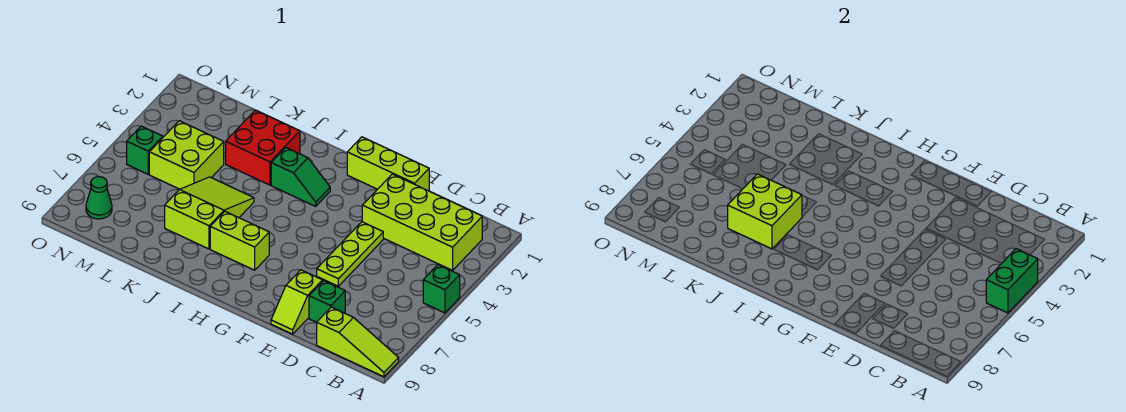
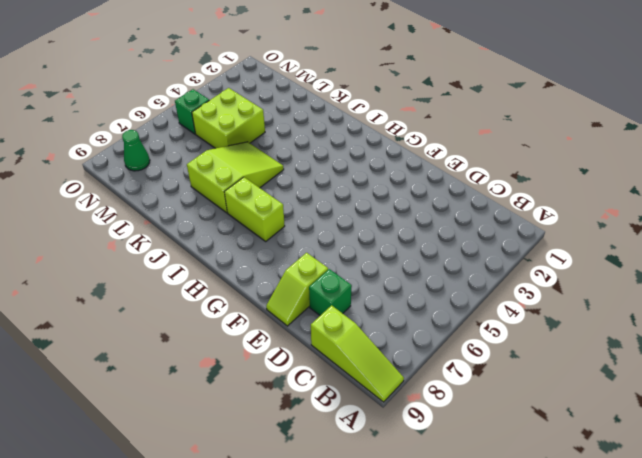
none -> green 1x1 brick [423,265,460,313]
none -> lime 2x4 brick [362,174,482,270]
none -> lime 1x3 brick [347,137,429,191]

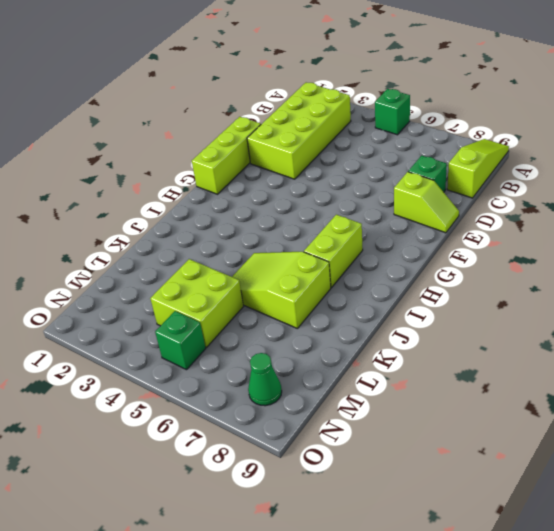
none -> lime 1x3 plate [317,222,383,286]
none -> green 1x2 slope [271,148,330,206]
none -> red 2x2 brick [226,110,300,185]

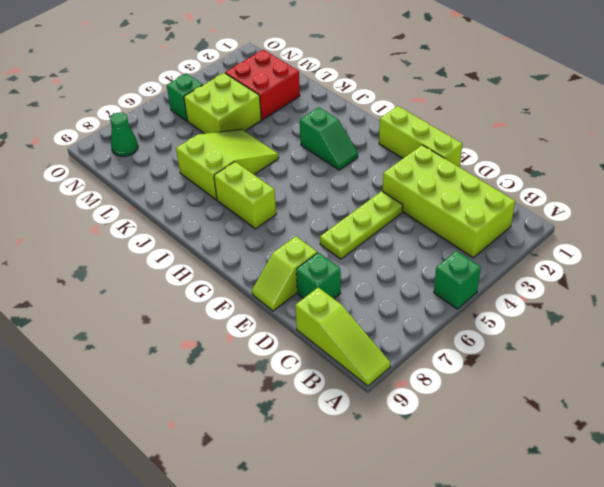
red 2x2 brick [225,50,300,120] -> red 2x2 brick moved to [226,110,300,185]
none -> green 1x2 brick [986,249,1038,313]
none -> lime 2x2 brick [728,174,802,249]

